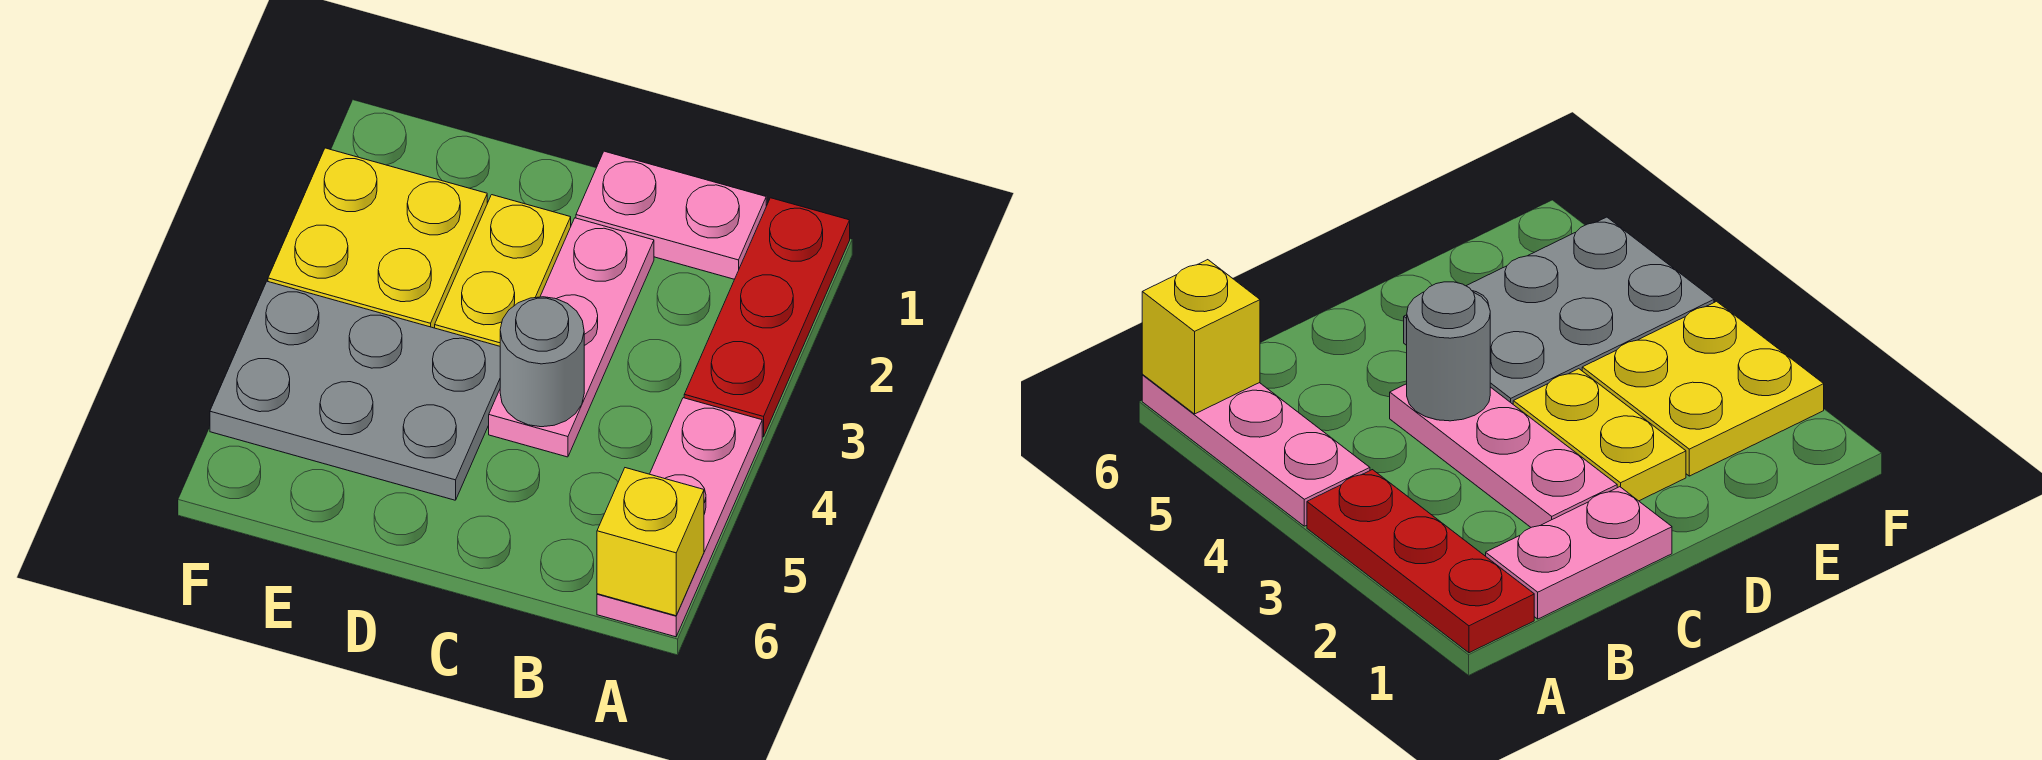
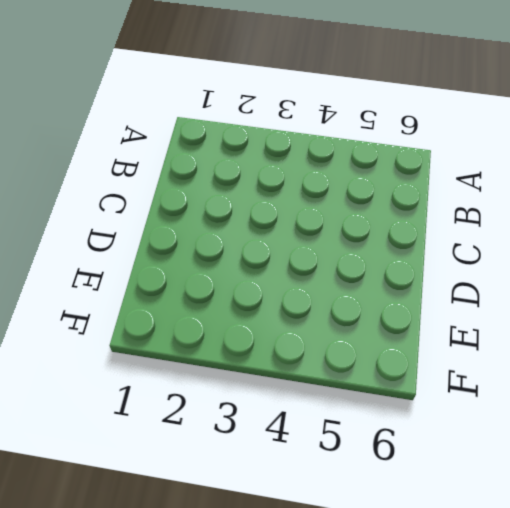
none -> red 1x3 plate [684,198,850,437]
none -> pink 1x3 plate [597,398,762,637]

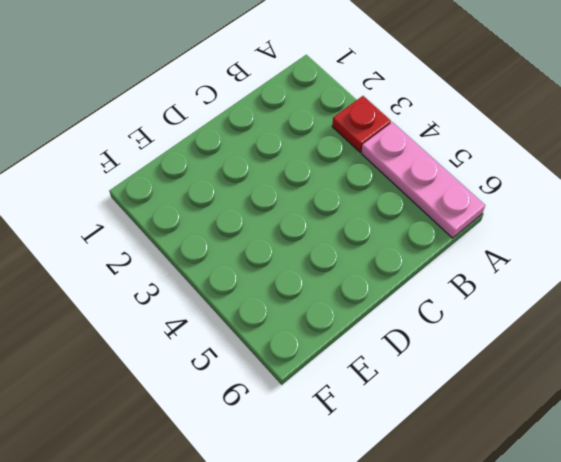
red 1x1 plate [332,96,391,152] -> red 1x3 plate [684,198,850,437]
none -> pink 1x2 plate [576,151,766,279]
none -> pink 1x3 plate [489,218,654,457]

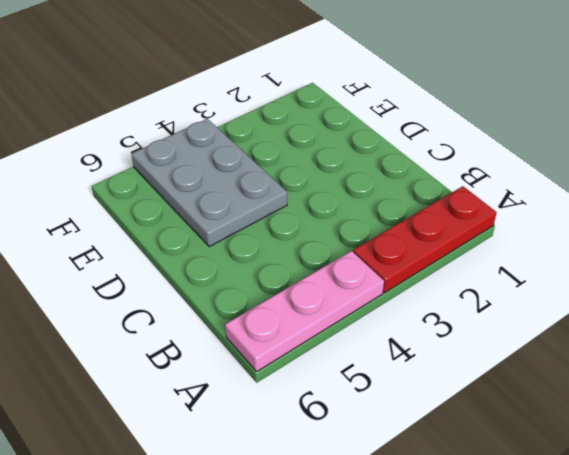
none -> pink 1x2 plate [576,151,766,279]
none -> pink 1x3 plate [489,218,654,457]

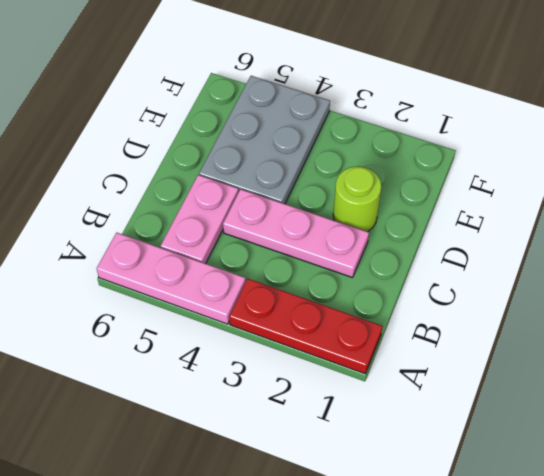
pink 1x2 plate [161,175,238,264] -> pink 1x2 plate moved to [576,151,766,279]
lime 1x1 round brick [333,166,381,232] -> yellow 1x2 plate [435,195,571,346]
none -> yellow 2x2 plate [268,148,487,328]
none -> yellow 1x1 brick [597,468,704,616]

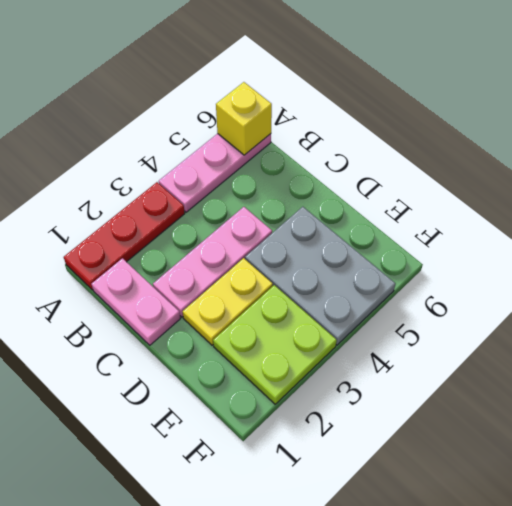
lime 2x2 plate [213,285,337,404] -> yellow 2x2 plate [268,148,487,328]
none -> grey 1x1 round brick [500,297,584,427]

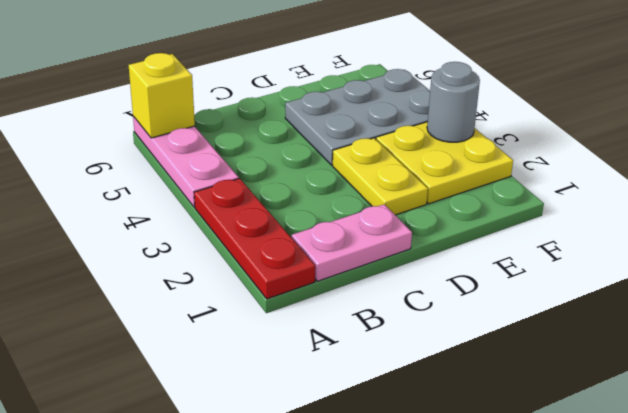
grey 1x1 round brick [427,62,480,142] -> grey 1x1 round brick moved to [500,297,584,427]
none -> pink 1x3 plate [489,218,654,457]

